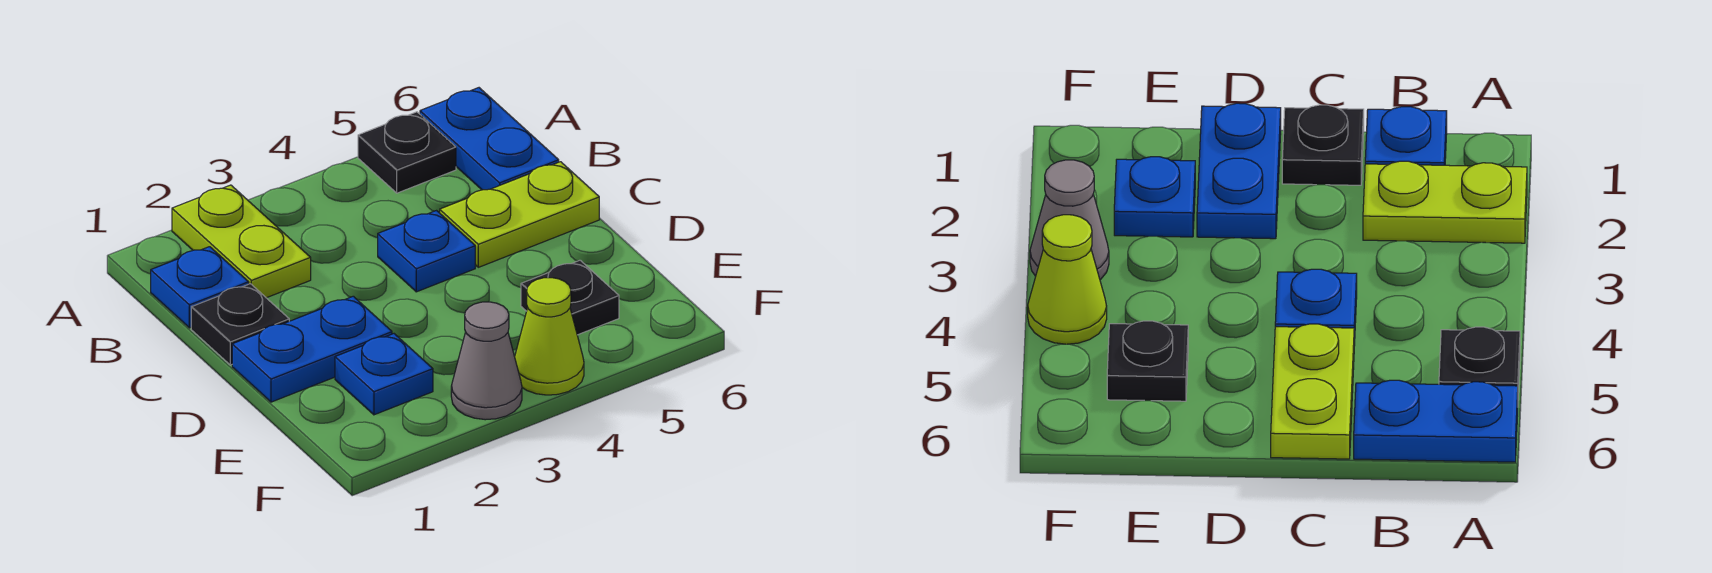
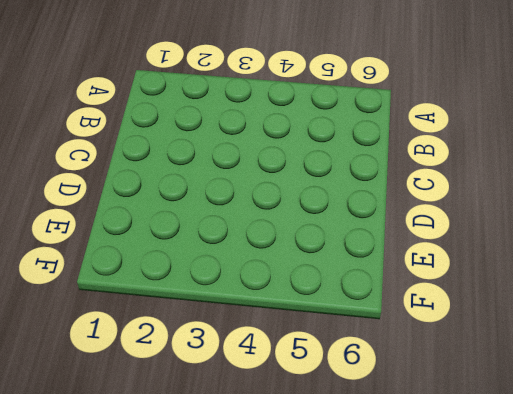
none -> lime 1x2 plate [172,185,311,298]
none -> black 1x1 plate [358,112,456,193]
none -> blue 1x2 plate [420,88,559,190]

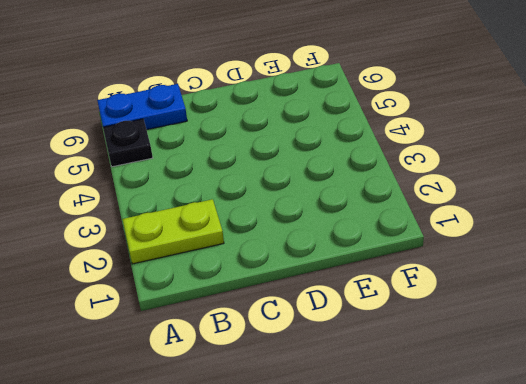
none -> blue 1x1 plate [151,247,249,328]
none -> black 1x1 plate [191,284,289,365]
none -> blue 1x1 plate [378,211,475,292]

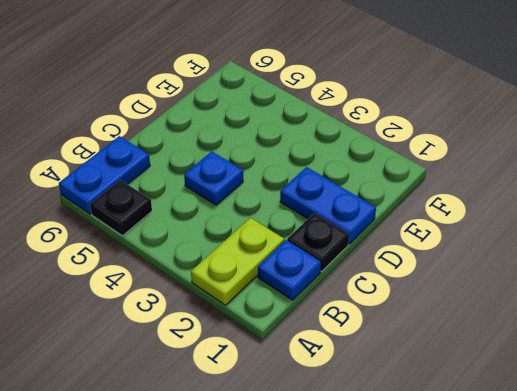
none -> lime 1x2 plate [440,162,599,267]
none -> blue 1x1 plate [335,334,433,415]
none -> black 1x1 plate [521,260,619,335]

